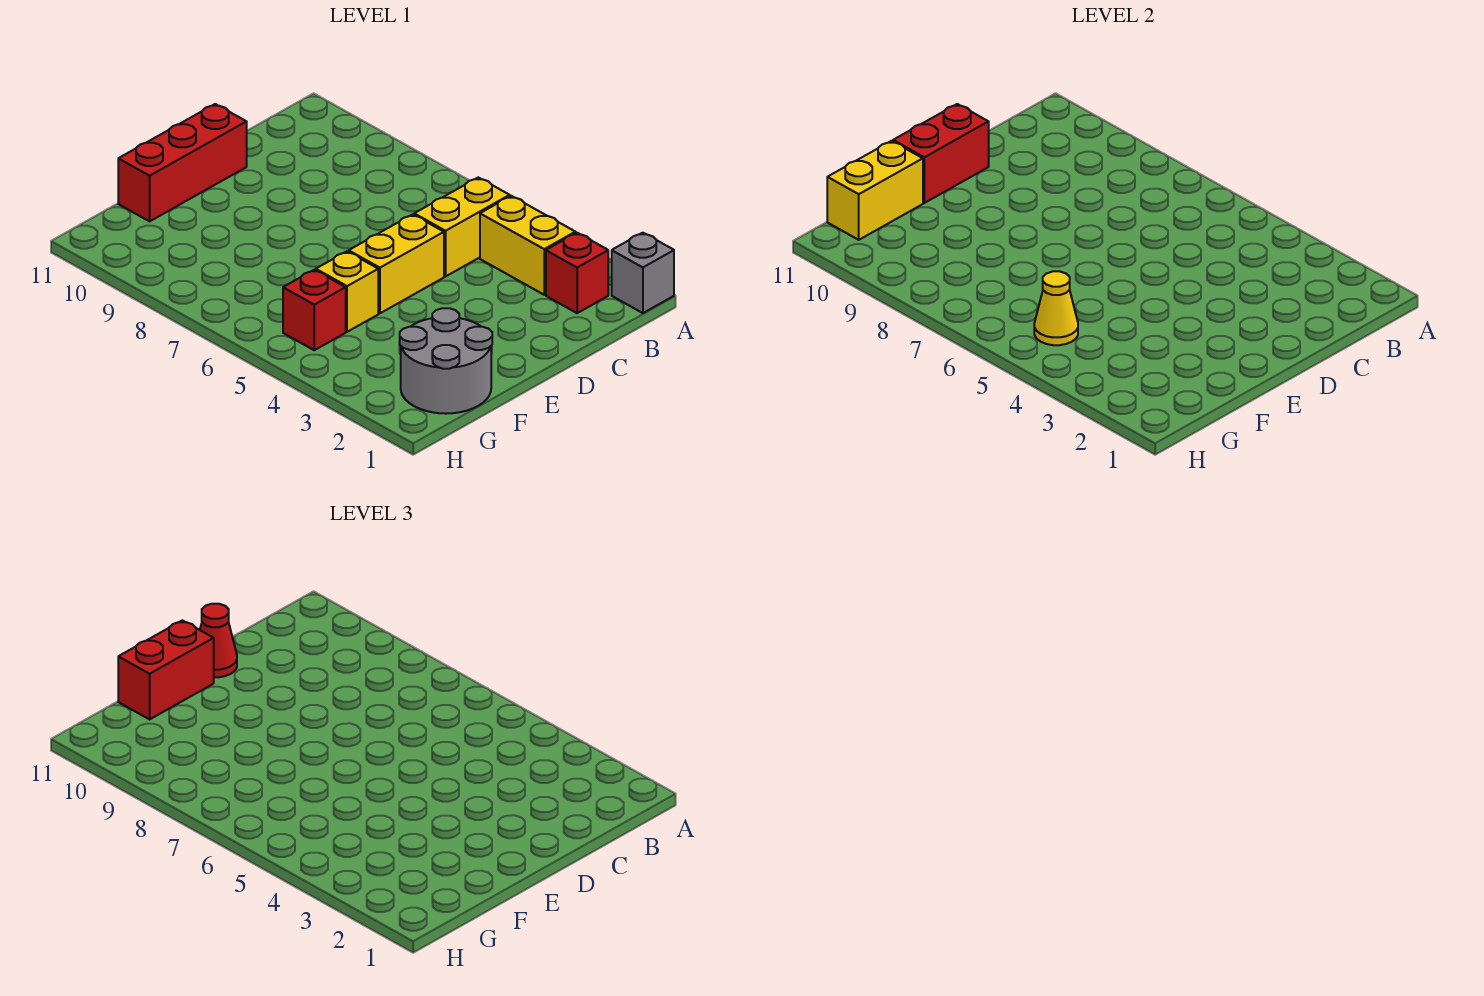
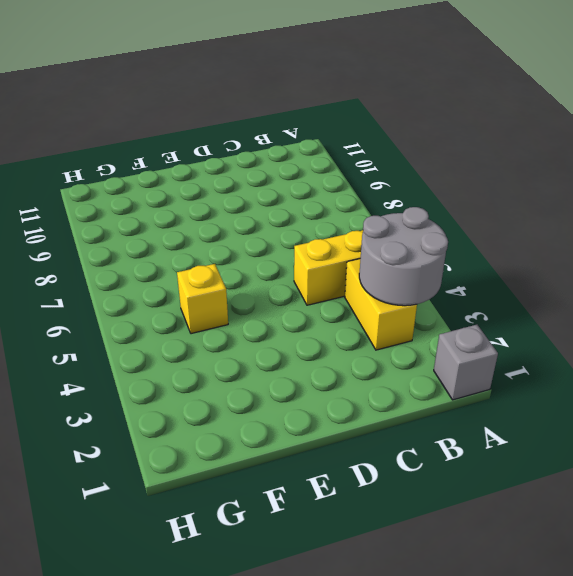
grey 2x2 round brick [359,207,448,306] -> grey 2x2 round brick moved to [400,308,492,414]
none -> red 1x1 brick [546,233,608,313]
none -> yellow 1x2 brick [349,214,444,313]
none -> red 1x3 brick [118,104,247,221]

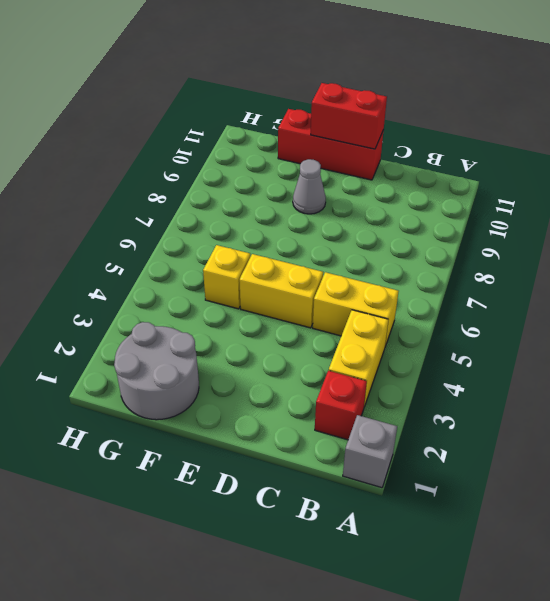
grey 1x1 cone [293,159,326,214] -> none
none -> red 1x1 brick [283,270,346,350]
none -> yellow 1x2 brick [827,141,923,240]
none -> yellow 1x1 cone [1034,271,1078,345]

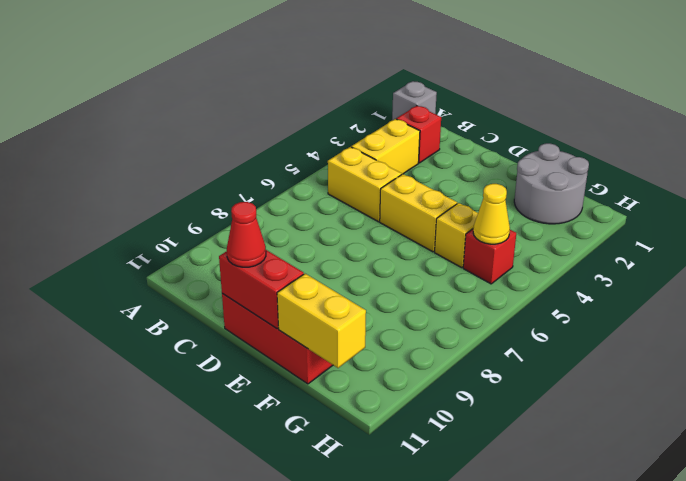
none -> red 1x2 brick [118,620,214,719]

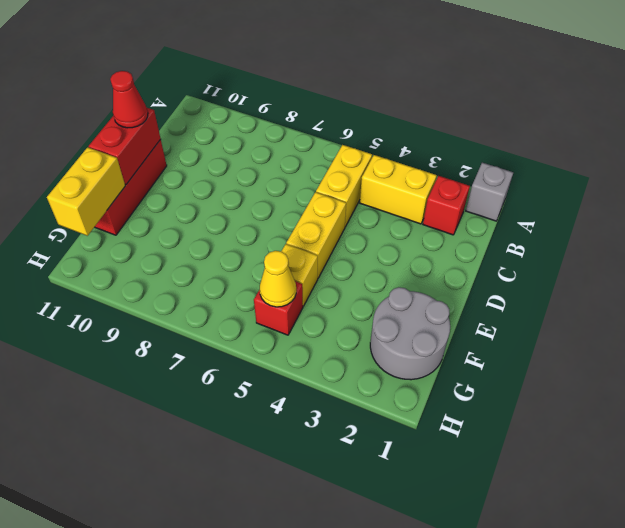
none -> red 1x2 brick [118,620,214,719]

